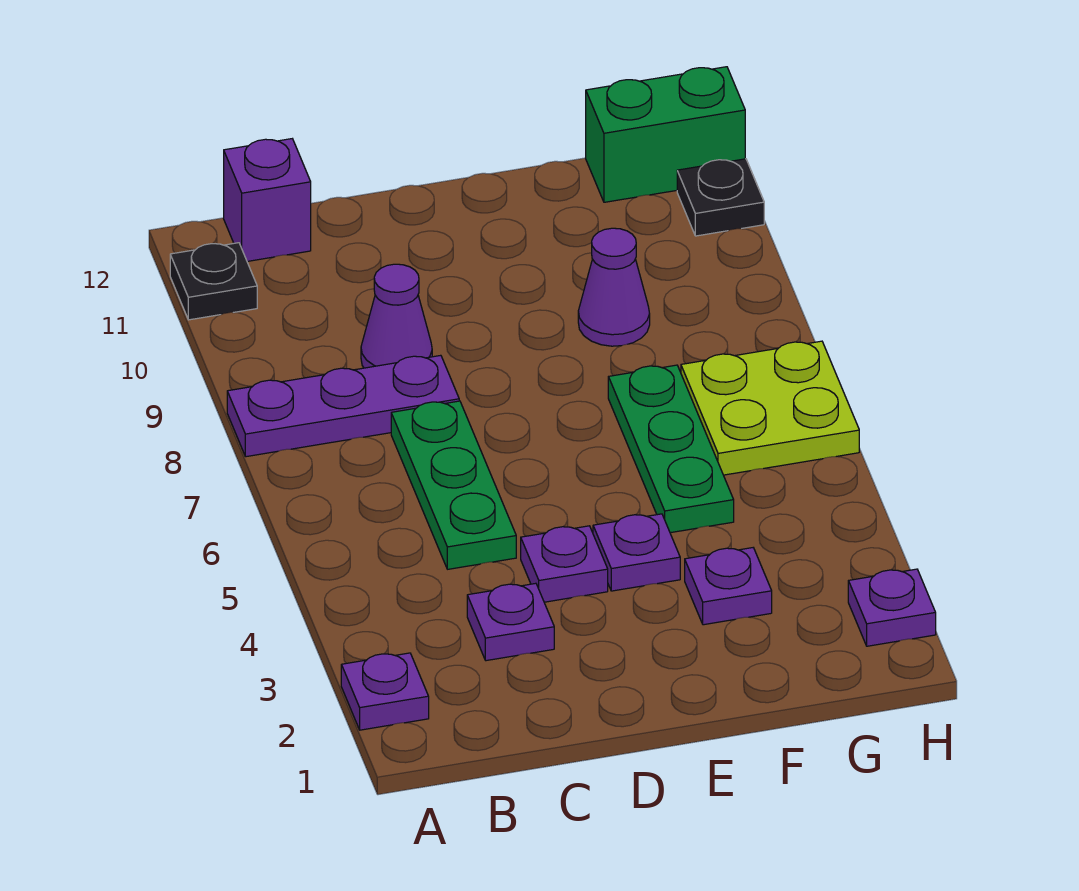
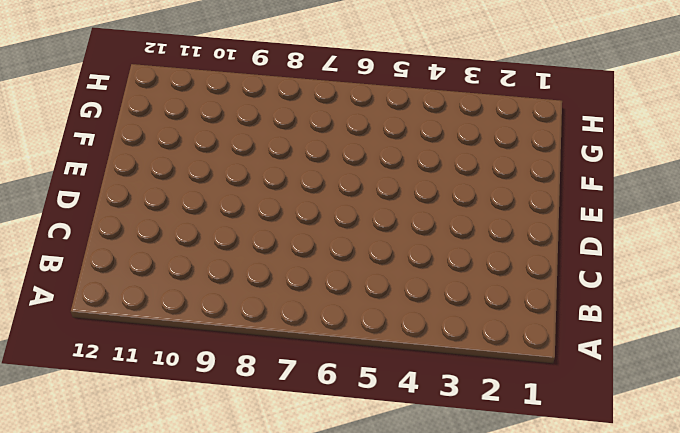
none -> purple 1x1 plate [341,653,429,730]
none -> purple 1x3 plate [227,355,459,457]
none -> black 1x1 plate [170,243,257,320]

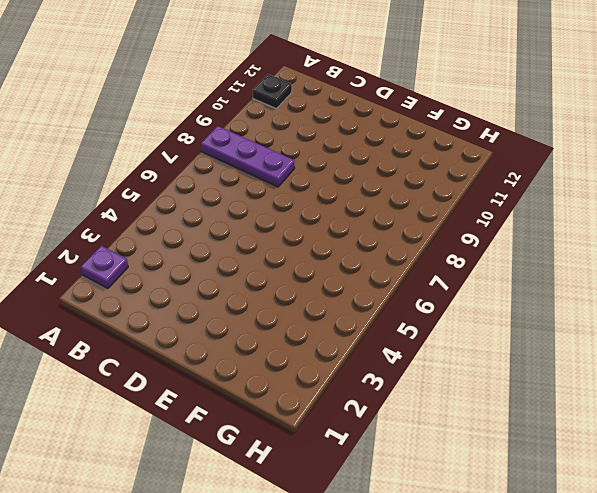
none -> purple 1x1 brick [224,139,311,261]
none -> purple 1x1 plate [467,583,554,661]
none -> green 1x3 plate [391,401,516,569]

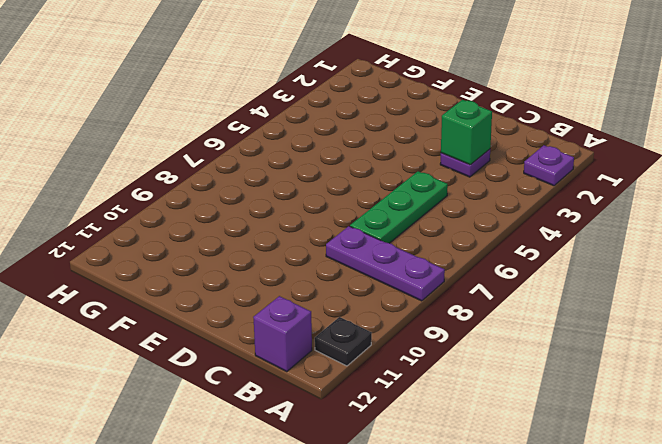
green 1x1 brick [441,100,492,165] -> none
none -> purple 1x1 cone [361,264,432,368]
none -> purple 1x1 plate [521,526,608,602]
none -> purple 1x1 plate [593,514,680,591]

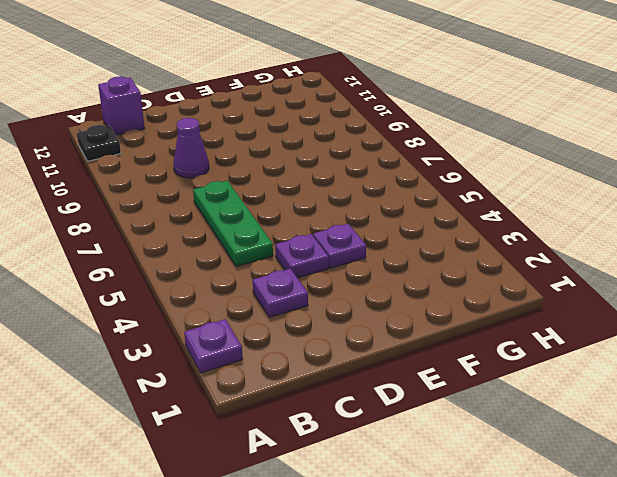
none -> purple 1x3 plate [227,355,459,457]
none -> purple 1x1 plate [685,548,772,625]
none -> green 1x3 plate [608,365,734,533]

